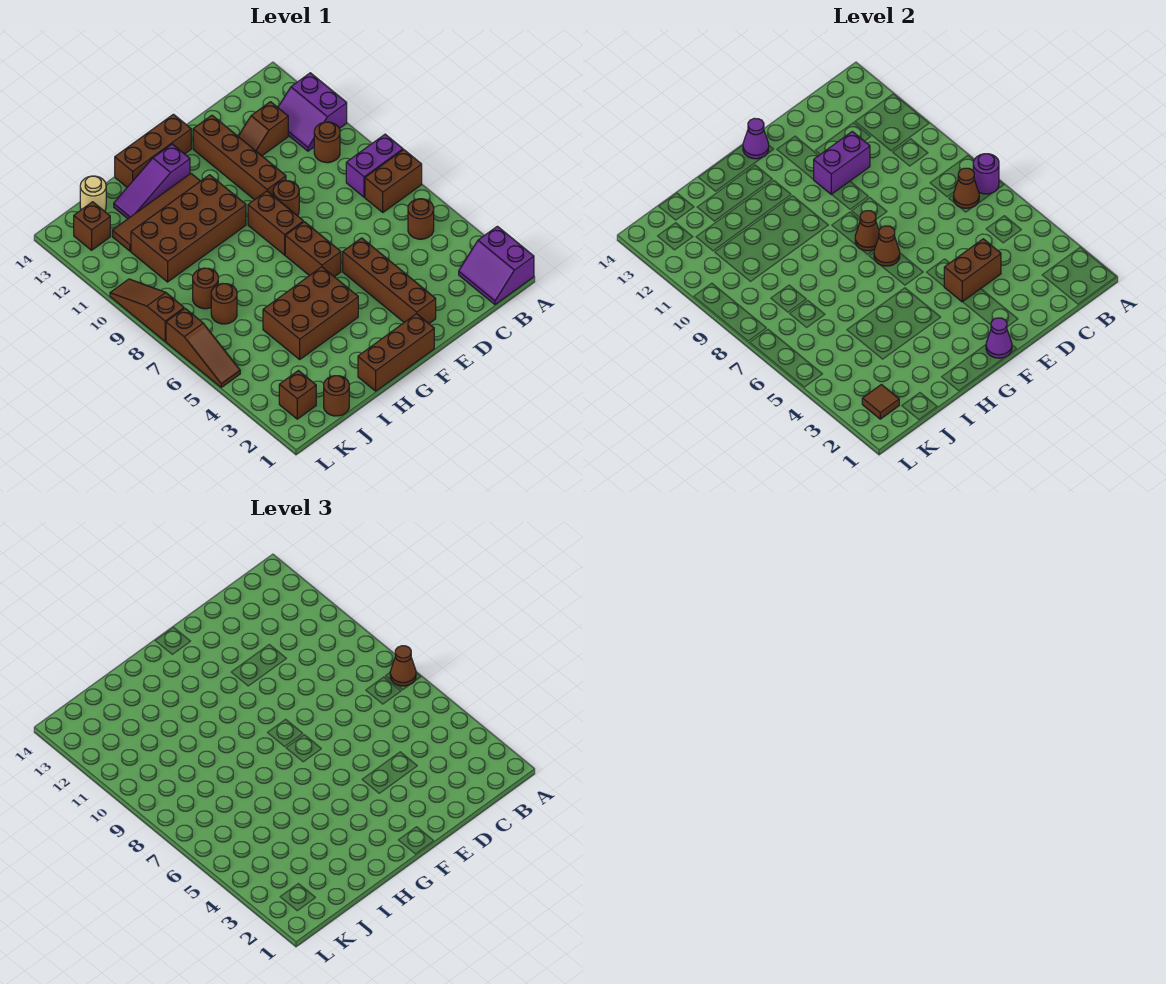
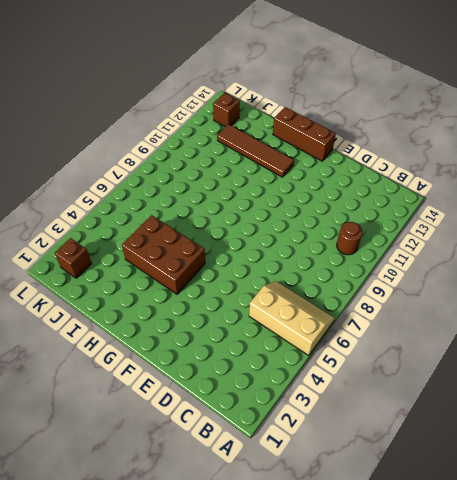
tan 2x3 slope [249,281,335,355] -> brown 1x1 round brick [408,199,434,239]
none -> purple 2x2 slope [459,226,534,305]
none -> brown 1x2 brick [365,150,422,212]
none -> purple 1x2 brick [346,134,403,197]
none -> purple 2x2 slope [278,73,347,151]

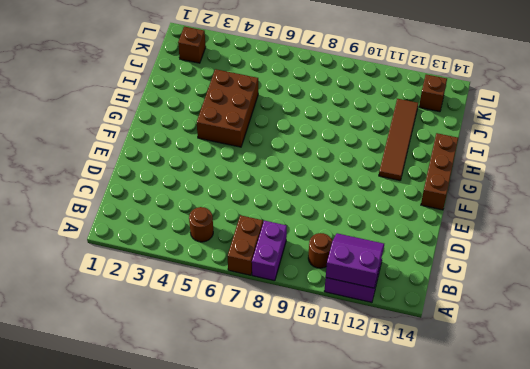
purple 2x2 slope [326,233,384,288] -> purple 2x2 slope moved to [459,226,534,305]
none -> brown 1x2 slope [238,102,288,156]
none -> brown 1x4 brick [343,238,436,324]
none -> brown 1x1 round brick [273,181,299,216]
none -> brown 1x4 brick [193,115,286,200]

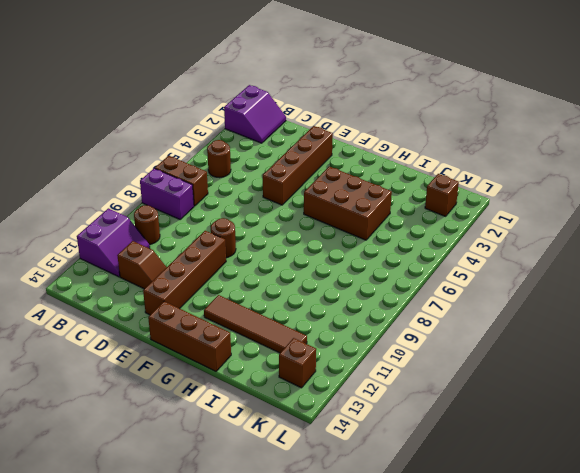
none -> brown 1x3 brick [358,314,434,391]
none -> brown 1x2 brick [285,222,341,277]
none -> brown 1x2 brick [248,191,303,255]
none -> brown 2x4 brick [131,175,246,282]

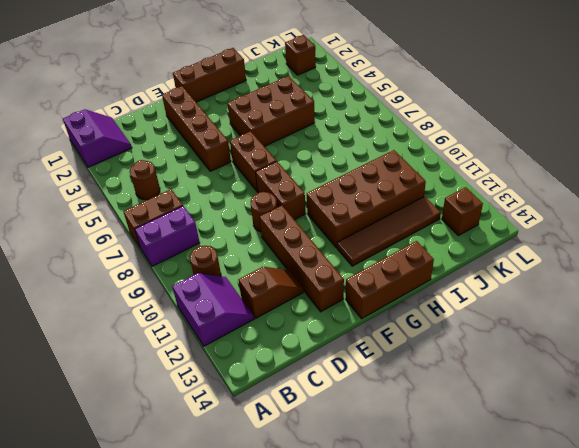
none -> purple 1x3 slope [114,144,190,219]
none -> brown 1x1 round brick [324,376,349,416]
none -> brown 1x1 round brick [211,284,237,324]
none -> brown 1x1 round brick [193,268,218,309]

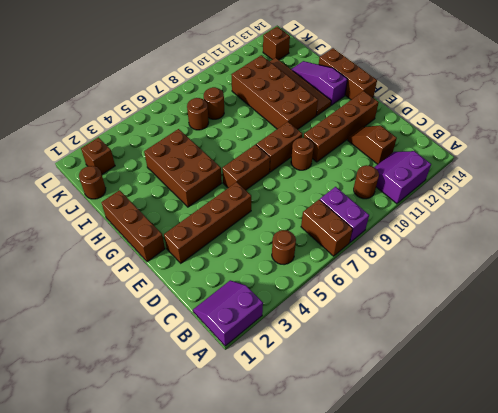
none -> tan 1x1 round brick [80,176,106,211]
none -> brown 1x3 slope [166,308,240,387]
none -> brown 1x3 slope [110,279,184,341]
none -> purple 1x1 round brick [973,154,999,194]

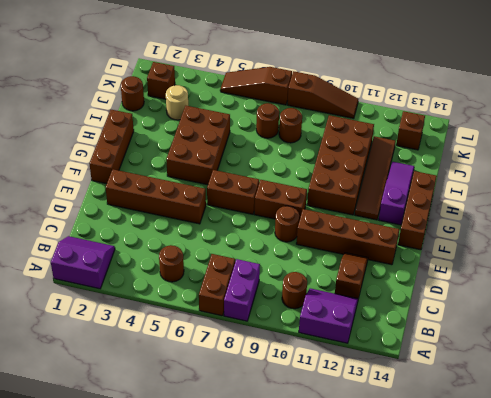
tan 1x1 round brick [166,85,188,120] -> tan 1x1 round brick moved to [80,176,106,211]
none -> purple 1x1 round brick [973,154,999,194]
none -> brown 1x1 cone [953,168,979,208]
none -> brown 1x2 brick [944,239,1001,302]
none -> purple 1x2 brick [813,131,870,195]

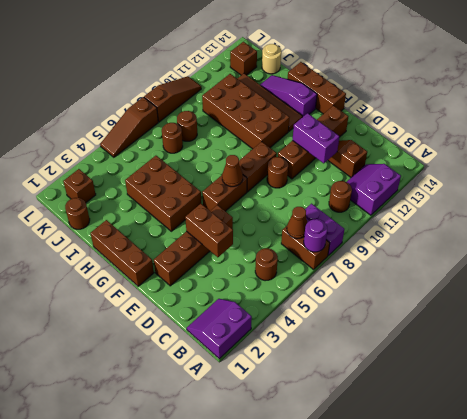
none -> purple 1x1 cone [986,318,1012,358]
none -> brown 1x1 cone [855,211,879,251]
none -> purple 1x1 cone [743,118,769,159]
none -> brown 1x1 tile [862,385,899,419]

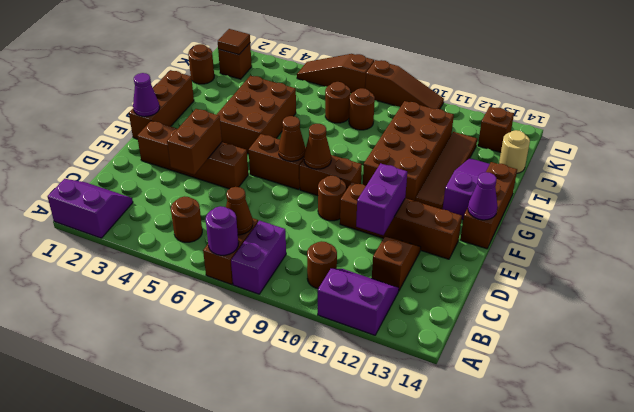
none -> brown 1x1 cone [390,646,416,686]

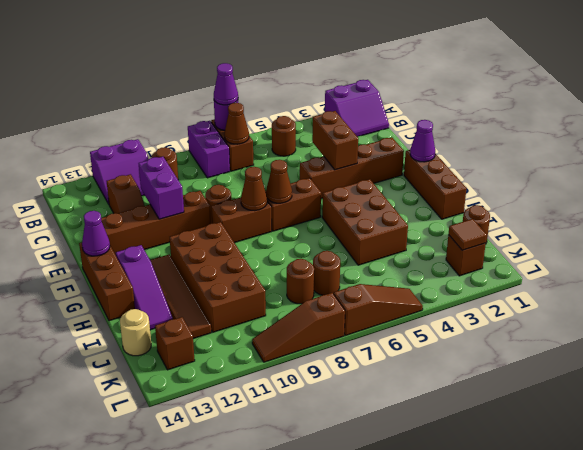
purple 1x1 cone [214,63,238,105] -> brown 1x1 cone [390,646,416,686]

